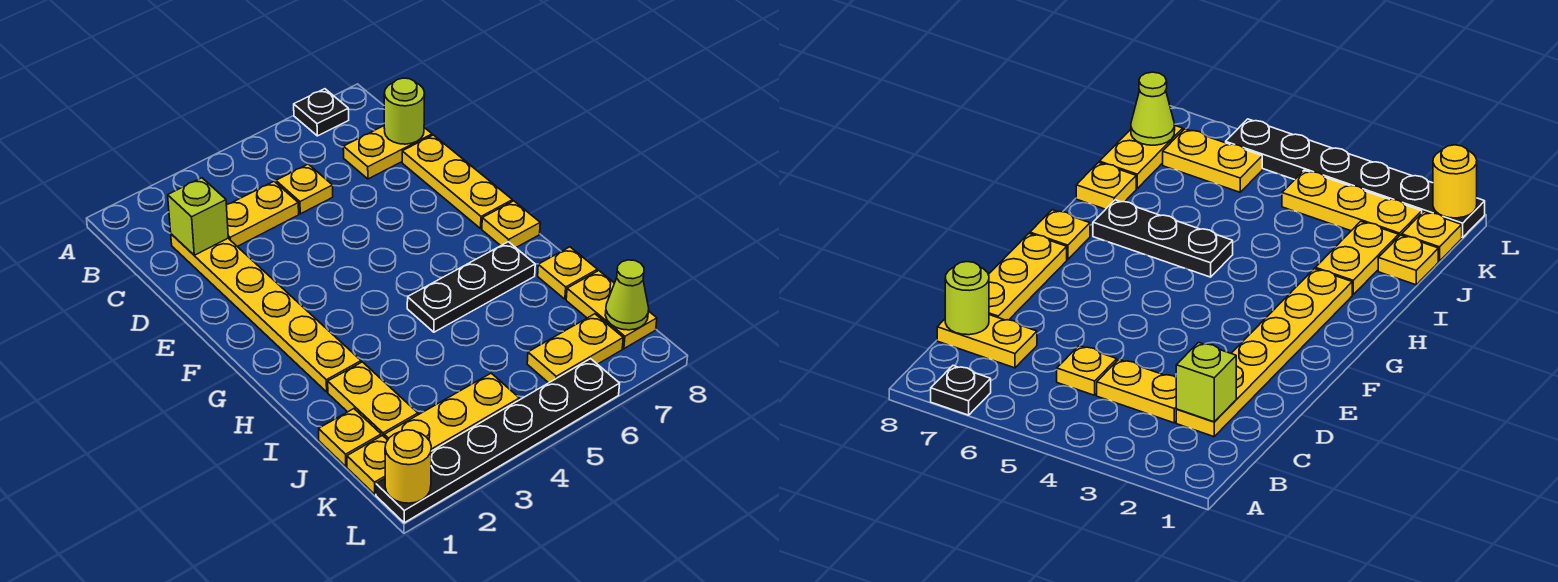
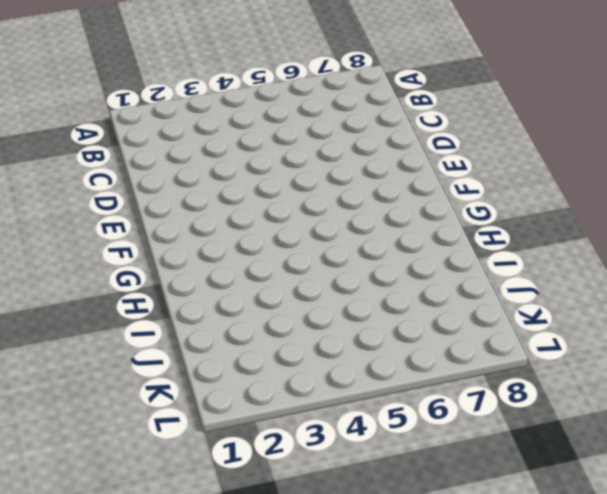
none -> black 1x1 plate [294,89,349,136]
none -> yellow 1x6 plate [171,234,361,392]
none -> yellow 1x2 plate [226,181,299,246]

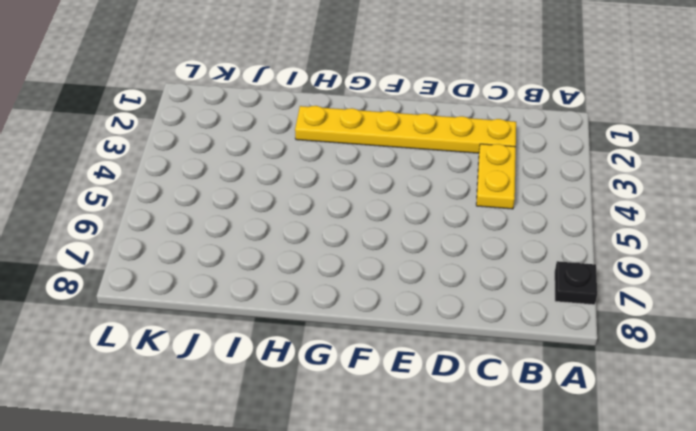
none -> yellow 1x1 plate [276,164,333,214]
none -> yellow 1x2 plate [343,126,432,179]
none -> yellow 1x3 plate [402,135,512,229]

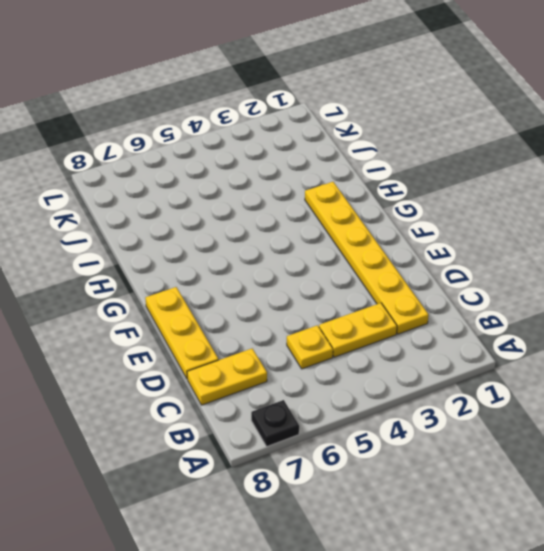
none -> yellow 1x1 plate [482,201,540,248]
none -> black 1x3 plate [407,242,535,332]
none -> yellow 1x2 plate [328,362,418,436]

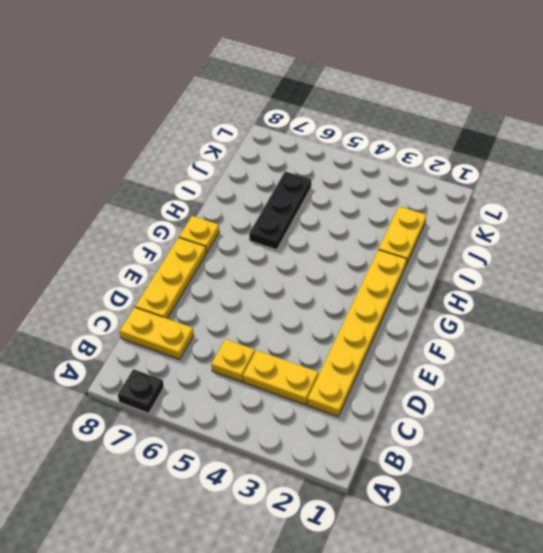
black 1x3 plate [249,172,311,250] -> black 1x3 plate turned to [407,242,535,332]
none -> yellow 1x1 plate [538,247,597,299]
none -> yellow 1x1 plate [319,409,381,466]
none -> yellow 1x2 plate [566,271,657,349]

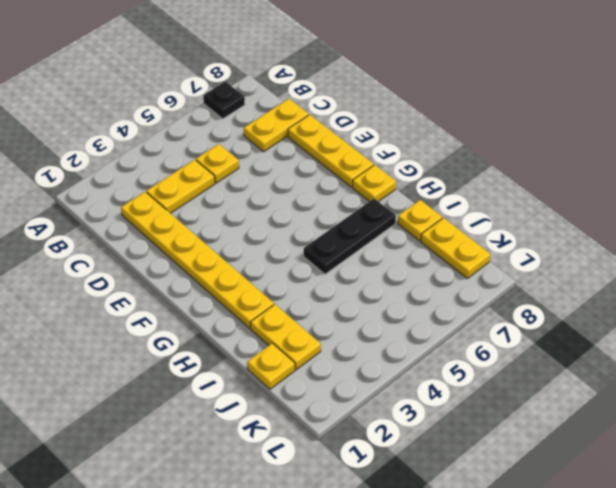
none -> yellow 1x1 plate [347,436,388,494]
none -> yellow 1x3 plate [384,373,519,451]
none -> yellow 1x2 plate [527,314,623,383]

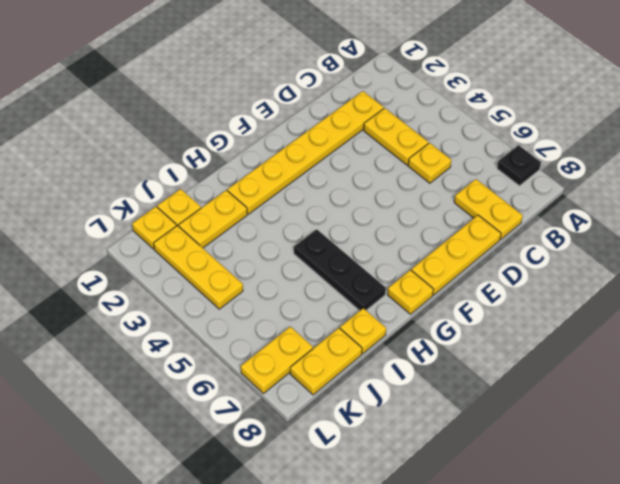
yellow 1x2 plate [241,327,313,394] -> yellow 1x2 plate turned to [527,314,623,383]
none -> black 1x6 plate [376,359,620,523]
none -> lime 1x1 brick [168,178,228,255]
none -> lime 1x1 round brick [384,78,425,144]

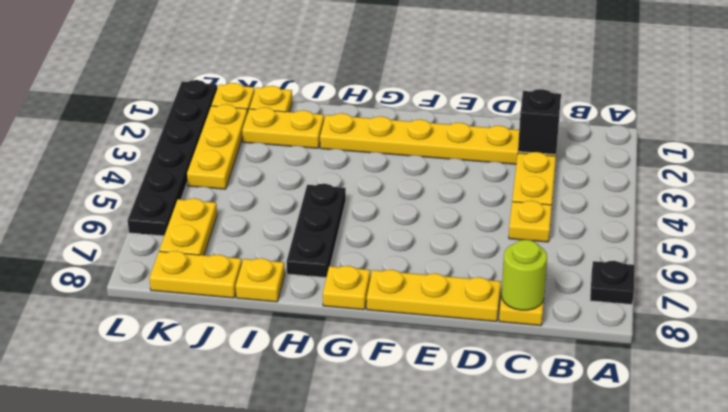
black 1x1 brick [518,89,561,155] -> lime 1x1 brick [168,178,228,255]
none -> lime 1x1 cone [605,260,649,330]
none -> yellow 1x1 round brick [385,430,431,503]

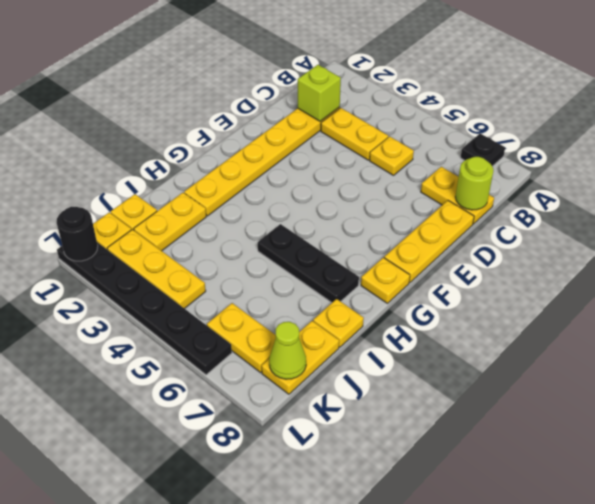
black 1x1 round brick [56,207,98,261] -> yellow 1x1 round brick [385,430,431,503]

